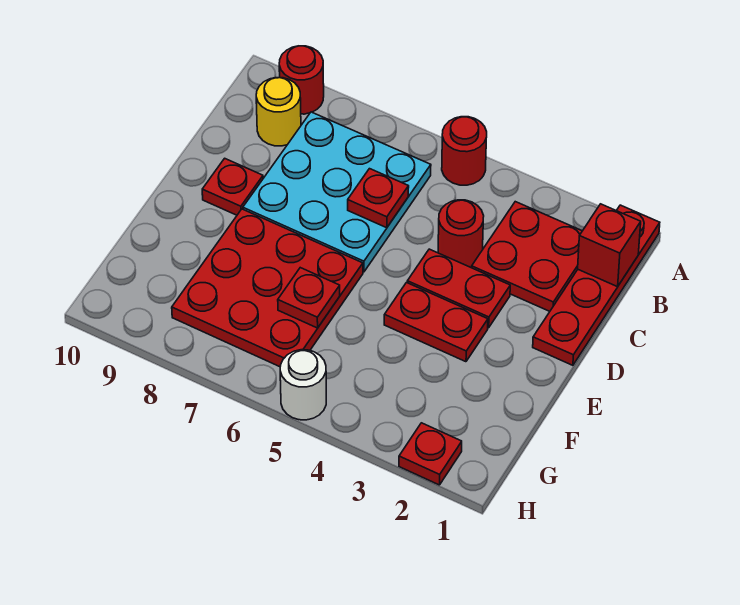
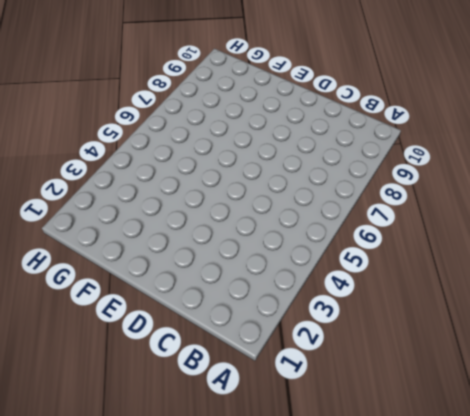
none -> red 1x4 plate [533,205,660,365]
none -> red 1x1 round brick [442,117,487,185]
none -> red 1x1 round brick [279,46,324,114]

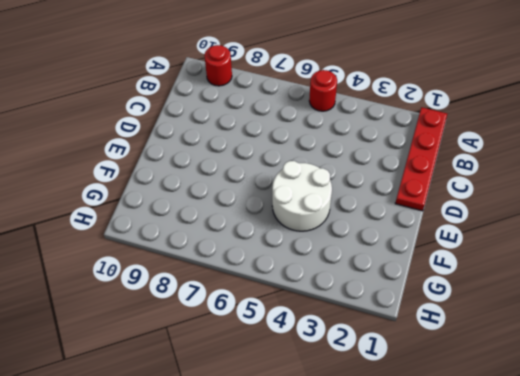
white 2x2 round brick [272,161,332,231] -> red 1x2 plate [384,283,488,362]
none -> red 2x2 plate [472,202,582,311]
none -> cyan 3x3 plate [243,112,431,272]
none -> yellow 1x1 round brick [256,78,301,146]

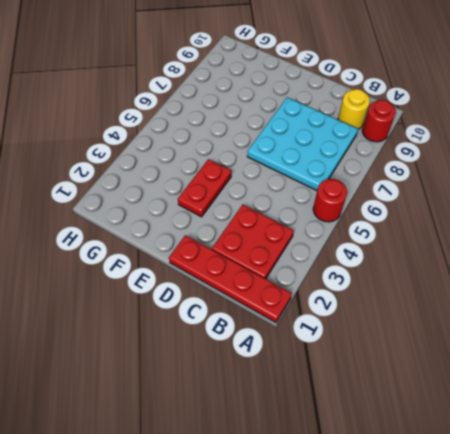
none -> red 1x1 round brick [438,200,484,267]
none -> red 1x2 plate [407,249,510,328]
none -> red 1x1 plate [202,158,263,215]

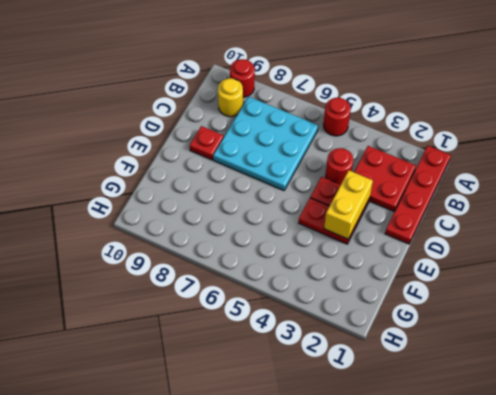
yellow 1x2 brick [324,171,373,239] -> none
none -> red 3x3 plate [172,209,363,367]
none -> red 1x1 plate [399,423,462,485]
none -> white 1x1 round brick [280,350,326,420]

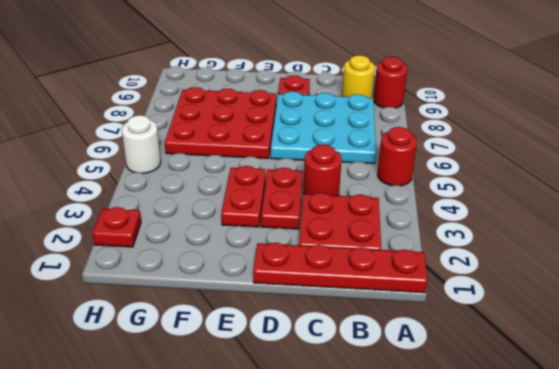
none -> red 1x1 brick [578,204,641,287]
none -> red 1x1 plate [348,169,409,228]
none -> red 1x1 plate [278,268,340,328]

